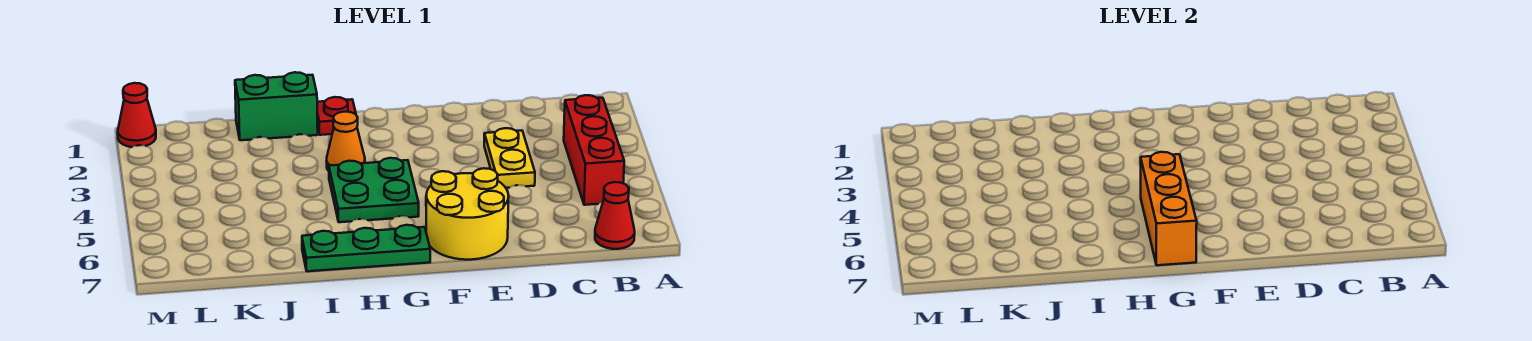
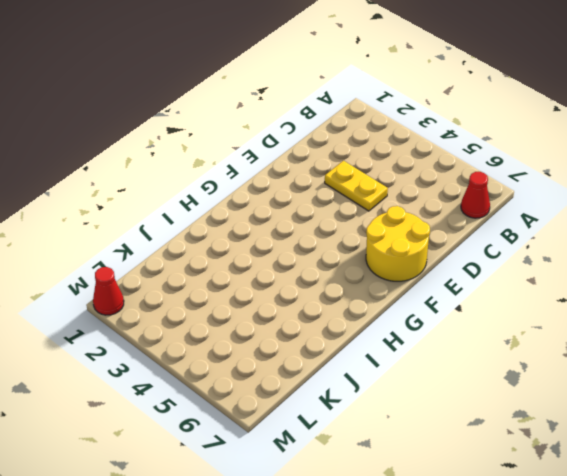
none -> red 1x3 brick [564,95,624,205]
none -> green 2x2 plate [329,158,419,222]

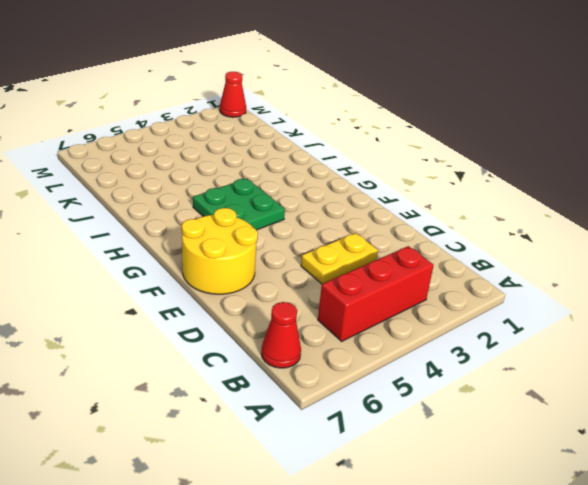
none -> green 1x3 plate [302,225,430,271]
none -> red 1x1 plate [317,97,356,135]

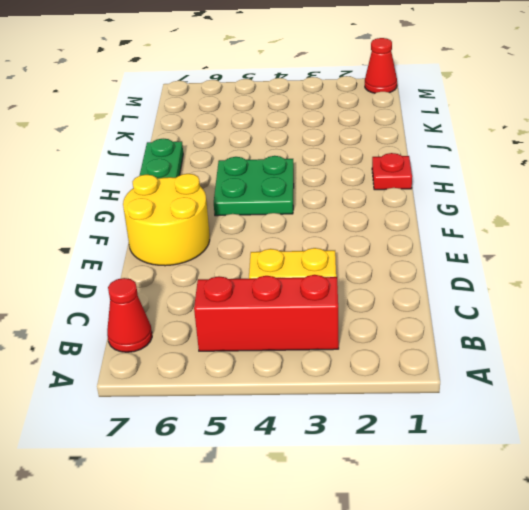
none -> orange 1x1 cone [327,112,365,171]
none -> green 1x2 brick [235,72,318,140]

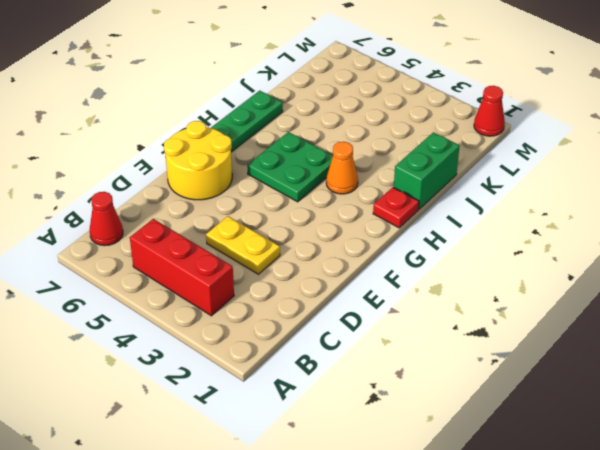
none -> orange 1x3 brick [1141,152,1197,265]

